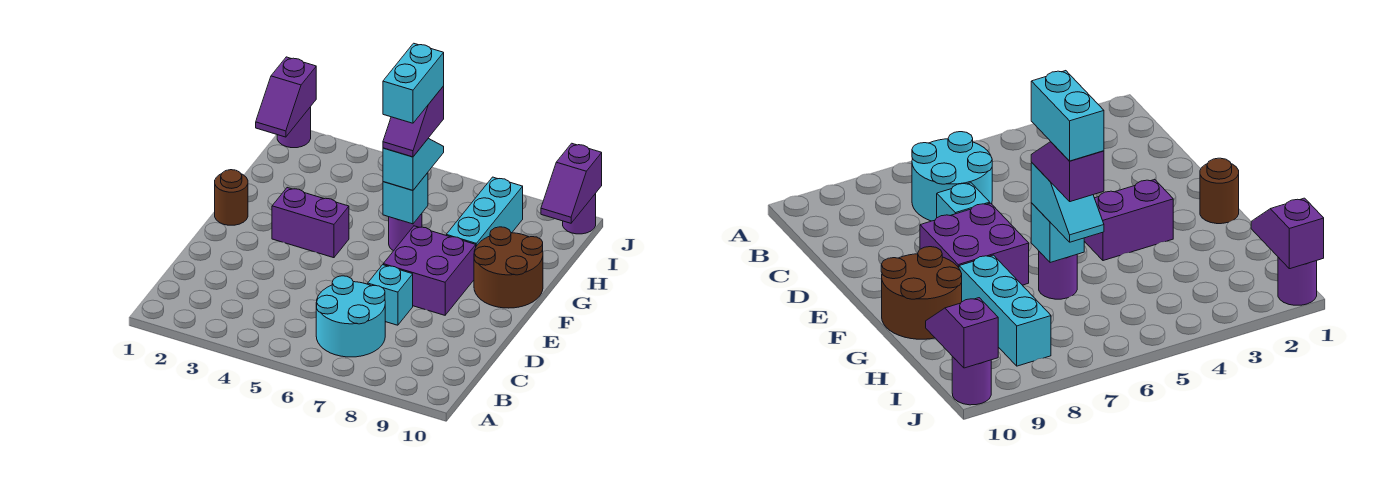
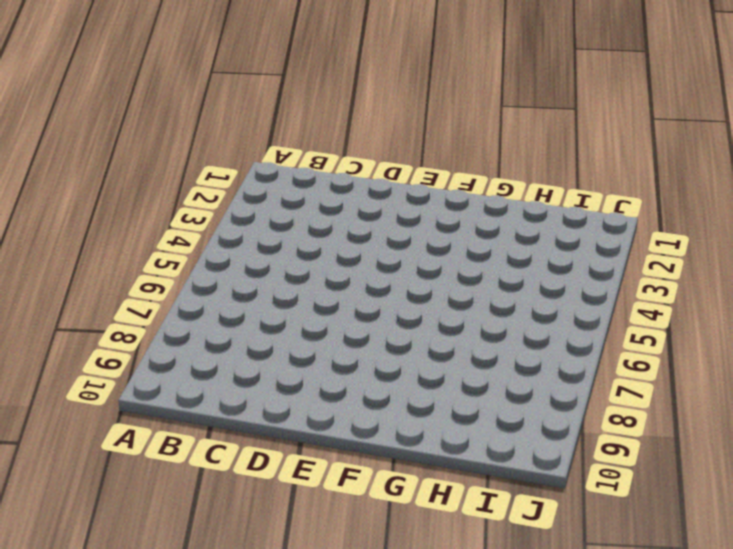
none -> cyan 2x2 round brick [316,276,385,357]
none -> cyan 1x1 brick [368,265,413,325]
none -> purple 2x2 brick [383,226,476,315]

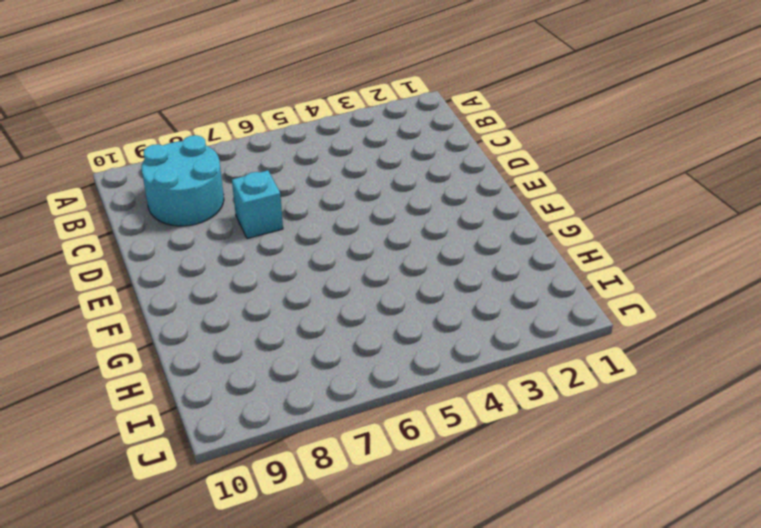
cyan 2x2 round brick [142,135,224,226] -> cyan 2x2 round brick moved to [316,276,385,357]
none -> purple 2x2 brick [383,226,476,315]
none -> brown 1x1 round brick [215,170,248,225]
none -> purple 1x2 brick [272,188,349,258]

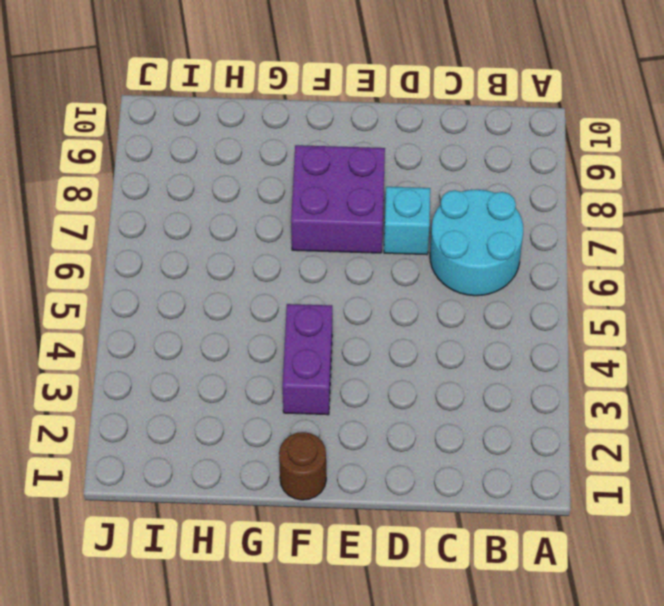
none -> brown 2x2 round brick [474,227,543,308]
none -> purple 1x1 round brick [389,214,422,251]
none -> cyan 1x3 brick [446,177,523,246]

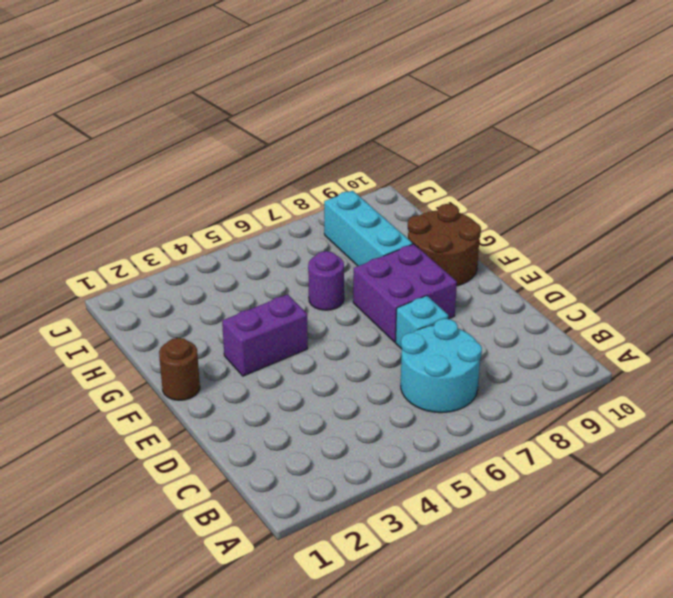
none -> purple 1x1 round brick [277,107,311,148]
none -> purple 1x1 round brick [563,193,596,234]
none -> cyan 1x1 brick [383,173,428,224]

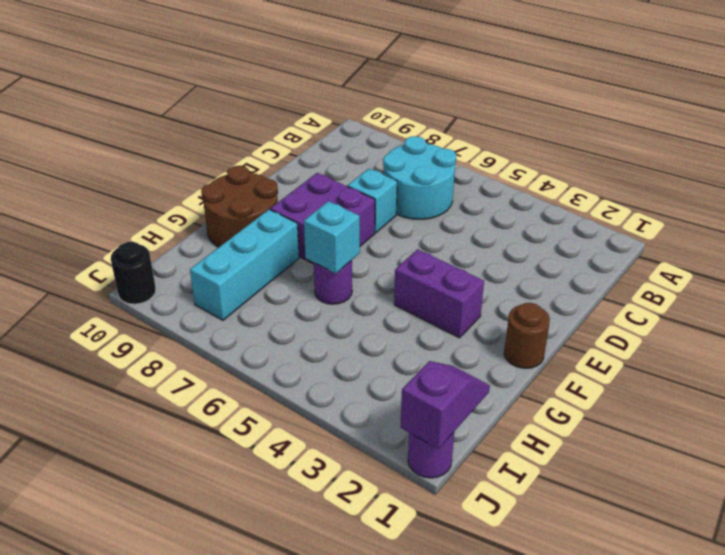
black 1x1 round brick [111,242,156,304] -> purple 1x1 round brick [563,193,596,234]
none -> purple 1x2 slope [541,143,602,223]
none -> cyan 1x2 slope [383,138,444,190]
none -> purple 1x2 slope [383,86,444,157]

